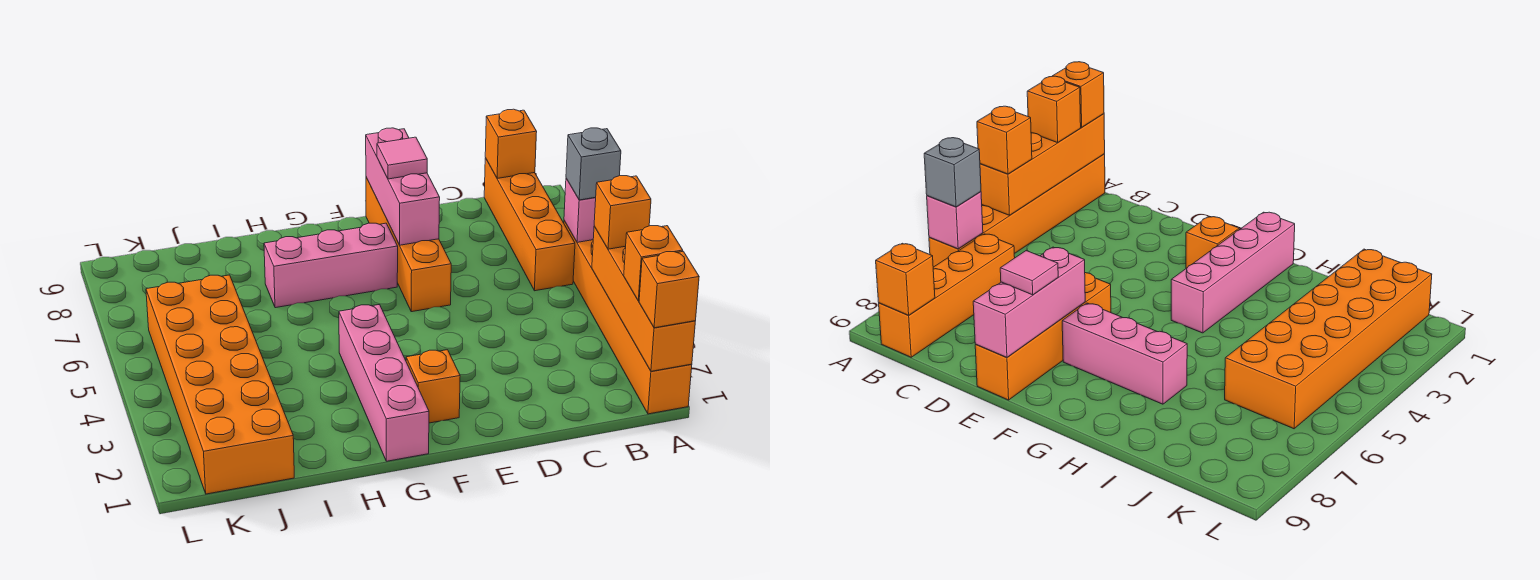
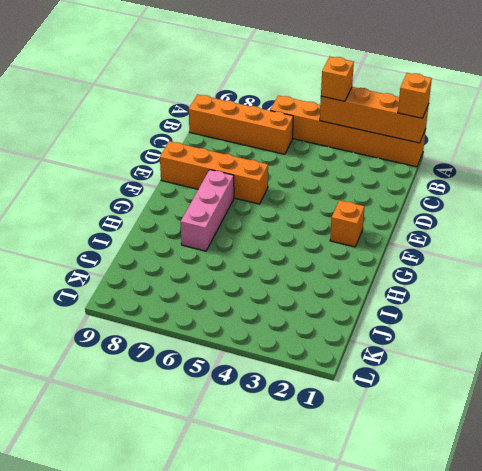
none -> pink 1x4 brick [339,305,429,461]
none -> orange 2x6 brick [146,275,294,494]
none -> pink 1x1 brick [564,179,596,242]

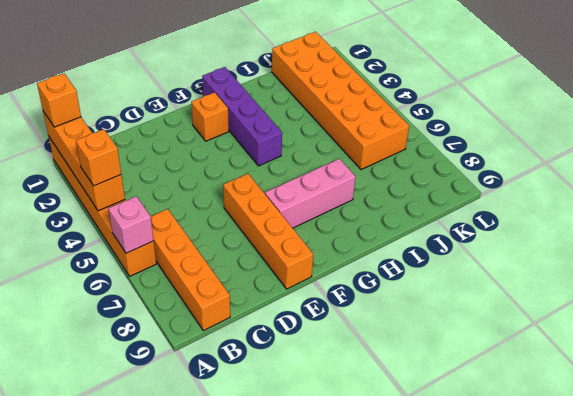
purple 1x4 brick [202,67,282,166] -> pink 1x4 brick [339,305,429,461]
none -> orange 1x1 brick [485,109,537,179]
none -> pink 1x3 brick [366,128,440,245]
none -> orange 1x1 brick [624,226,683,301]

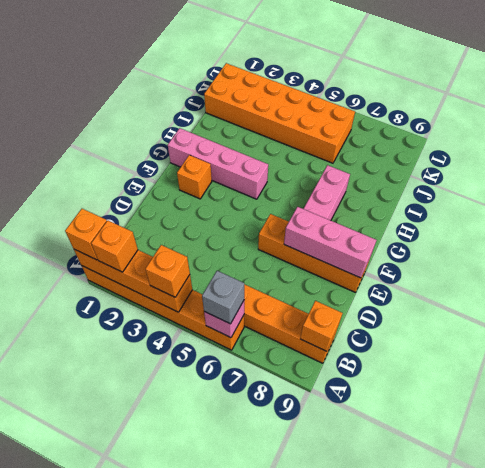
none -> pink 1x1 tile [377,137,427,179]

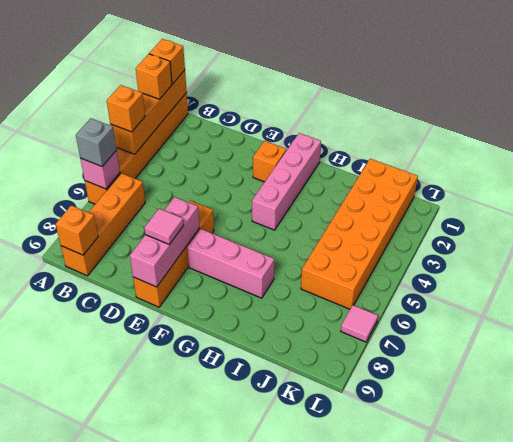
pink 1x1 tile [341,305,378,342] -> none

